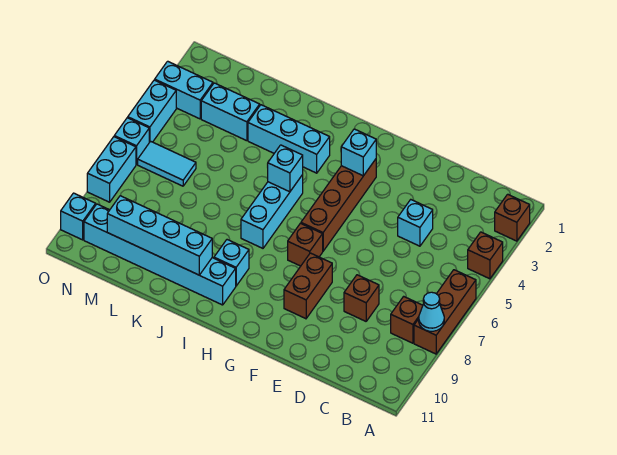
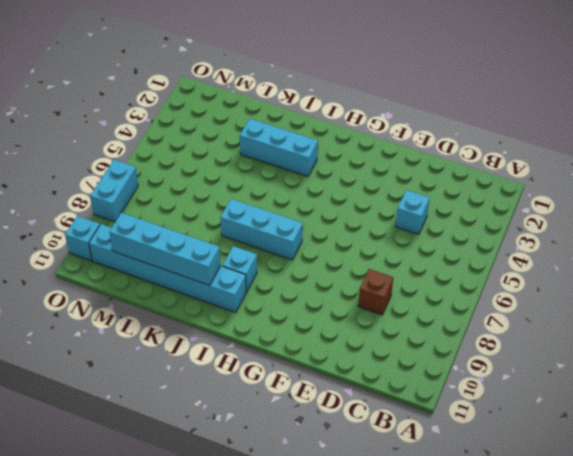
cyan 1x3 brick [220,199,302,260] -> cyan 1x3 brick turned to [241,175,303,248]
none -> brown 1x1 brick [495,194,530,241]
none -> brown 1x1 brick [468,232,503,279]
none -> brown 1x3 brick [414,270,476,354]

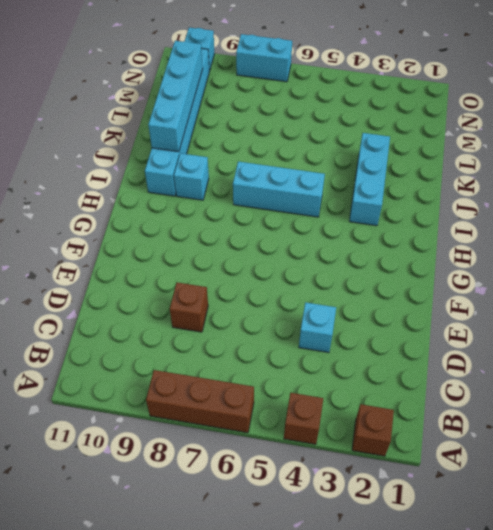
none -> brown 1x1 brick [391,296,423,343]
none -> brown 1x2 brick [284,253,332,319]
none -> brown 1x4 brick [301,159,376,251]

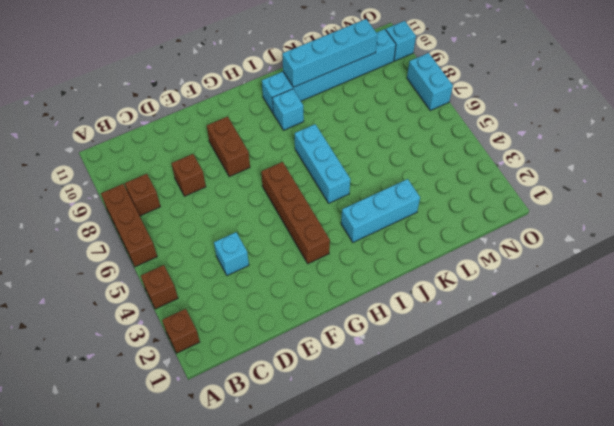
none -> brown 1x1 brick [288,223,323,266]
none -> cyan 1x2 brick [201,83,260,141]
none -> cyan 1x2 tile [138,141,196,186]

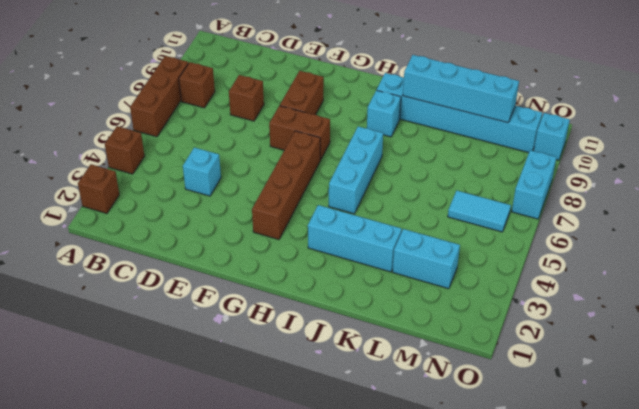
brown 1x2 brick [269,106,330,160] -> brown 1x1 brick [288,223,323,266]
none -> cyan 1x2 brick [155,61,213,119]
none -> cyan 1x2 brick [128,80,176,142]
none -> cyan 1x1 brick [114,118,149,165]

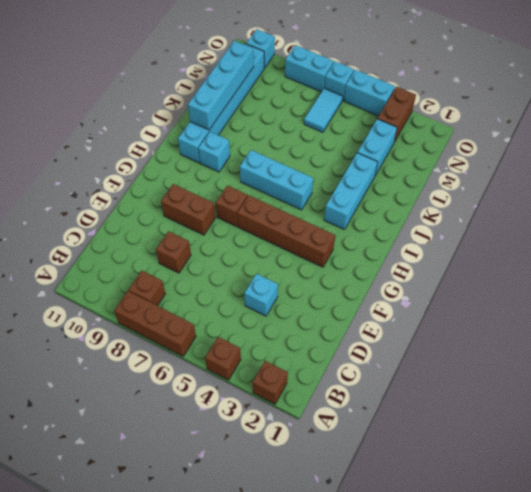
brown 1x2 brick [378,87,416,142] -> cyan 1x2 brick [155,61,213,119]
none -> cyan 1x1 cone [419,292,444,331]
none -> cyan 1x1 brick [341,129,376,176]
none -> cyan 1x1 brick [267,145,303,192]

